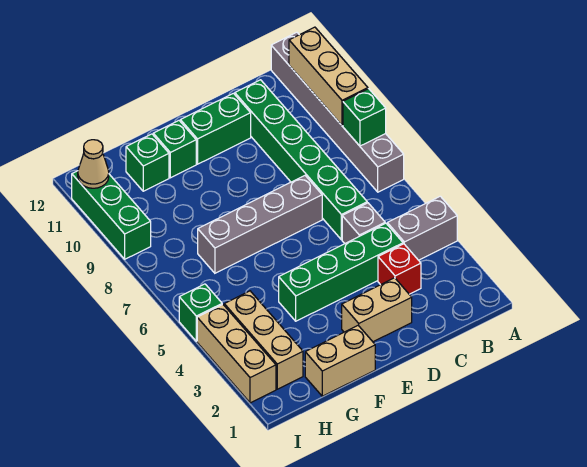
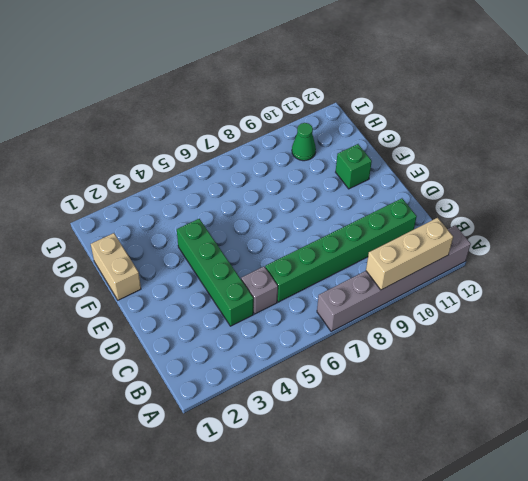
green 1x1 cone [292,123,316,161] -> none
none -> grey 1x2 brick [387,196,457,260]
none -> red 1x1 brick [378,244,421,294]
none -> tan 1x2 brick [342,278,412,342]

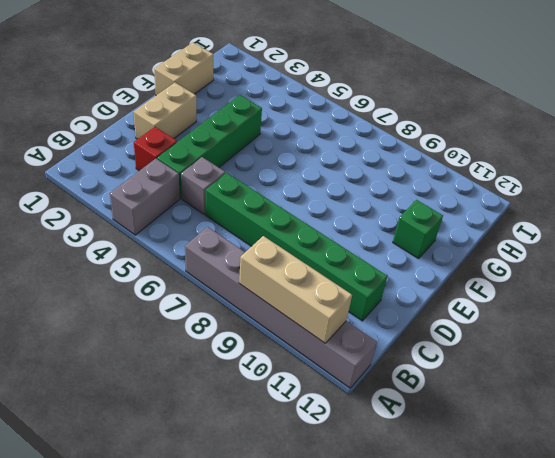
none -> grey 1x4 brick [198,176,322,273]
none -> green 1x2 brick [180,93,251,164]
none -> green 1x1 brick [126,134,169,191]

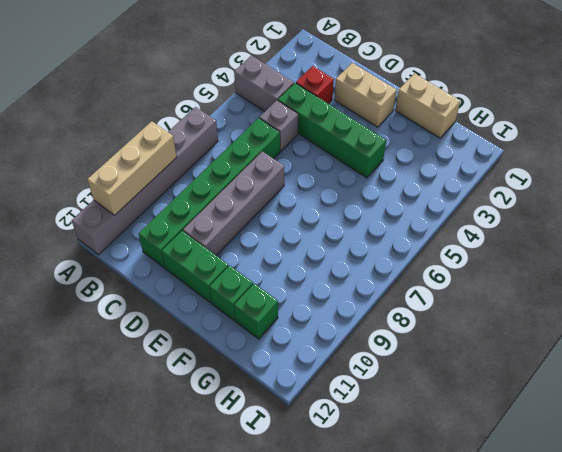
grey 1x4 brick [183,151,284,255] -> grey 1x4 brick turned to [198,176,322,273]
none -> tan 1x3 brick [224,291,303,389]
none -> tan 1x3 brick [197,304,276,403]
none -> green 1x1 brick [179,284,222,341]

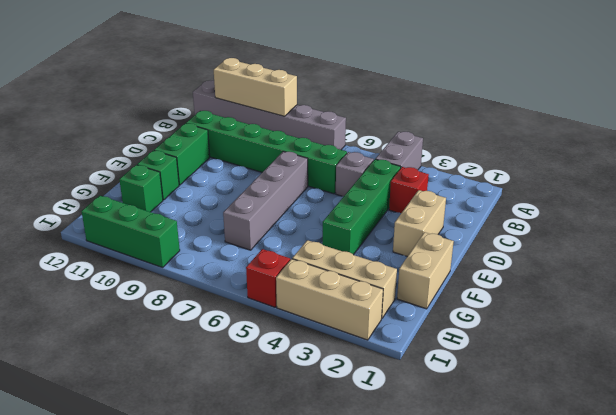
red 1x1 brick [246,249,290,307] -> green 1x1 brick [179,284,222,341]
none -> green 1x1 brick [343,89,386,146]
none -> tan 1x1 cone [78,140,109,188]

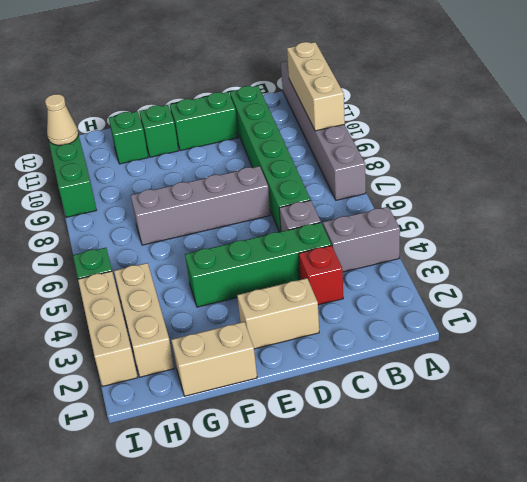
none -> green 1x1 brick [343,89,386,146]

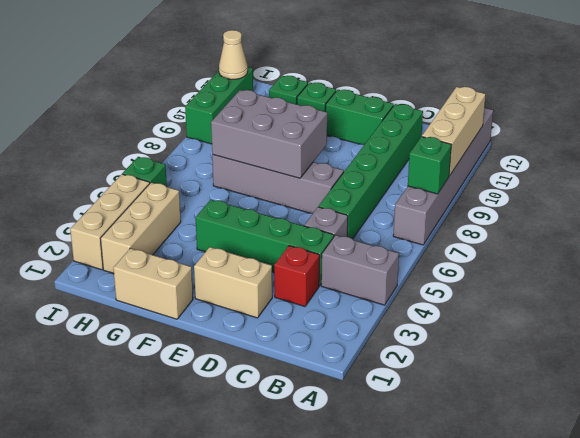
grey 2x3 brick [211,90,327,178] -> none

